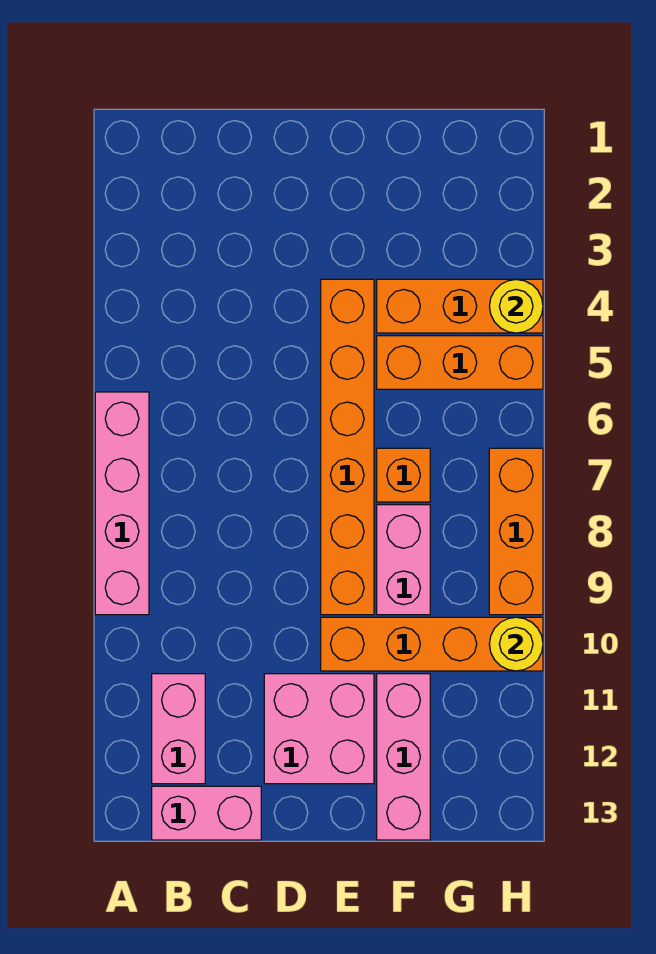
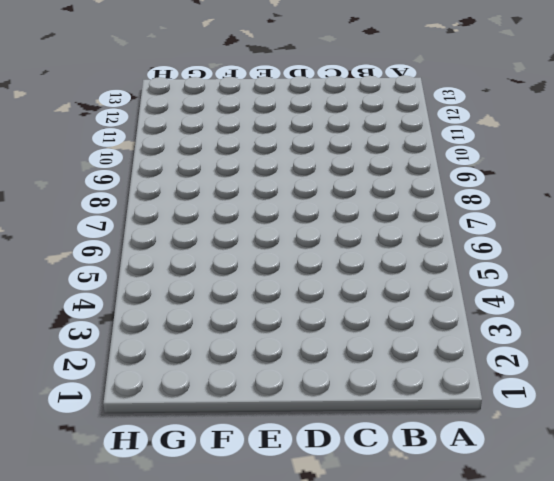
none -> pink 1x4 brick [95,392,149,615]
none -> pink 1x2 brick [152,674,205,784]
none -> pink 1x2 brick [152,786,261,840]

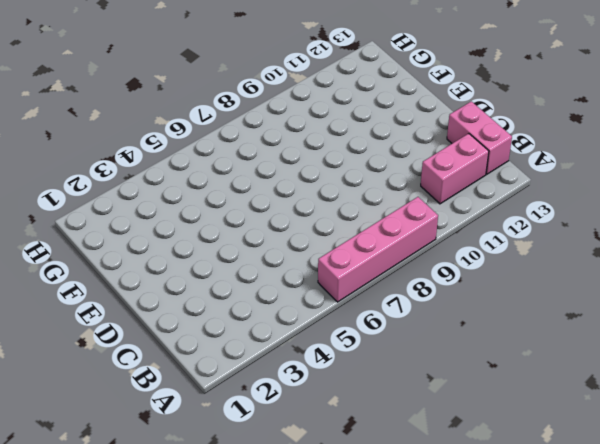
none -> pink 2x2 brick [264,674,374,784]
none -> orange 1x6 brick [321,279,374,615]
none -> orange 1x4 brick [321,617,543,671]

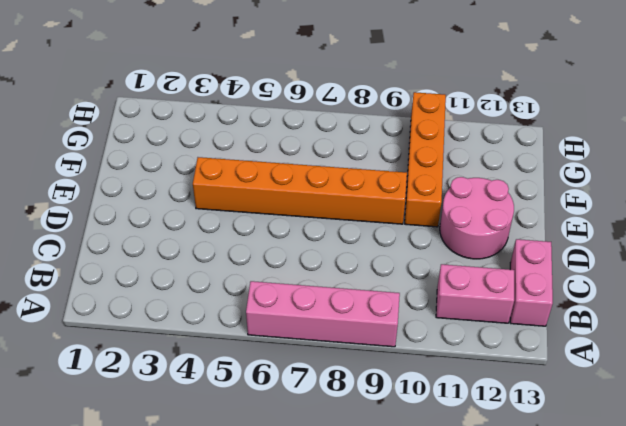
pink 2x2 round brick [440,177,514,259] -> pink 2x2 brick [264,674,374,784]
none -> orange 1x3 brick [377,279,543,333]
none -> orange 1x3 brick [377,336,543,389]
none -> orange 1x1 brick [377,448,430,502]

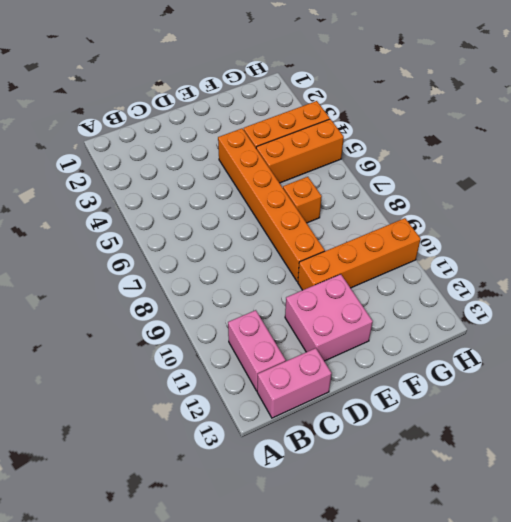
none -> pink 1x4 brick [95,392,149,615]
none -> pink 1x2 brick [377,505,430,615]
none -> pink 1x3 brick [377,674,430,840]

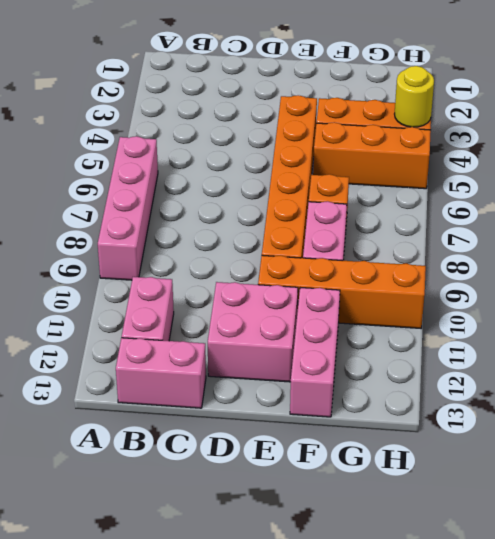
none -> orange 1x3 brick [489,448,543,615]
none -> yellow 1x1 round brick [489,617,543,671]

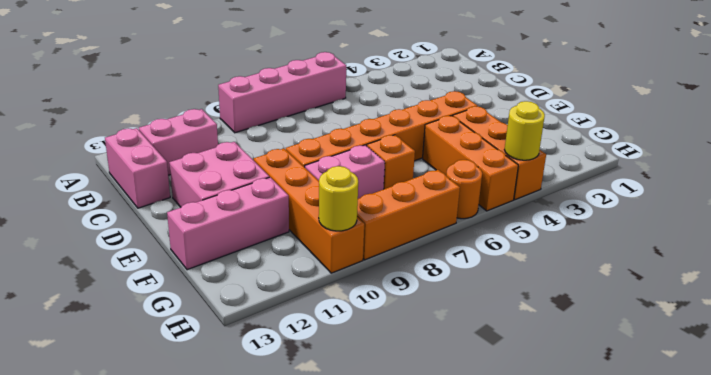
orange 1x1 round brick [446,160,482,219] -> none

